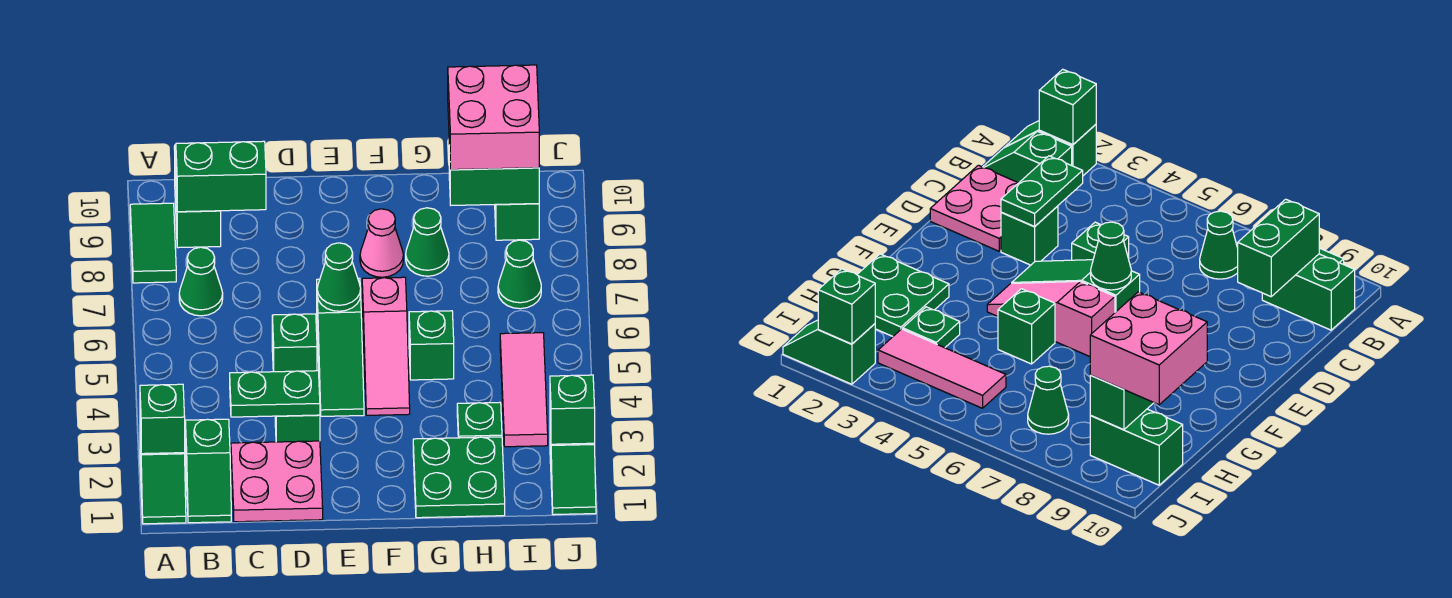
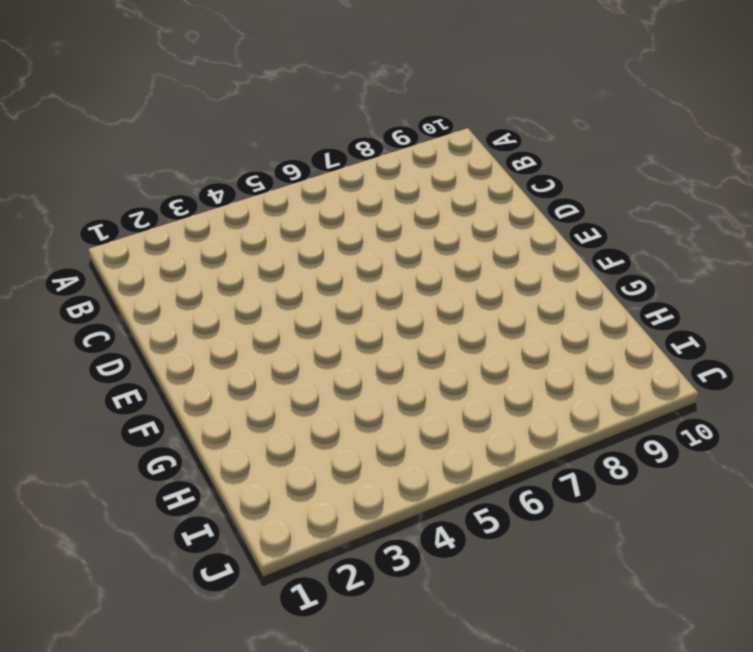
none -> green 1x2 slope [140,437,186,524]
none -> green 1x2 tile [130,203,176,283]
none -> green 1x2 slope [185,419,231,523]

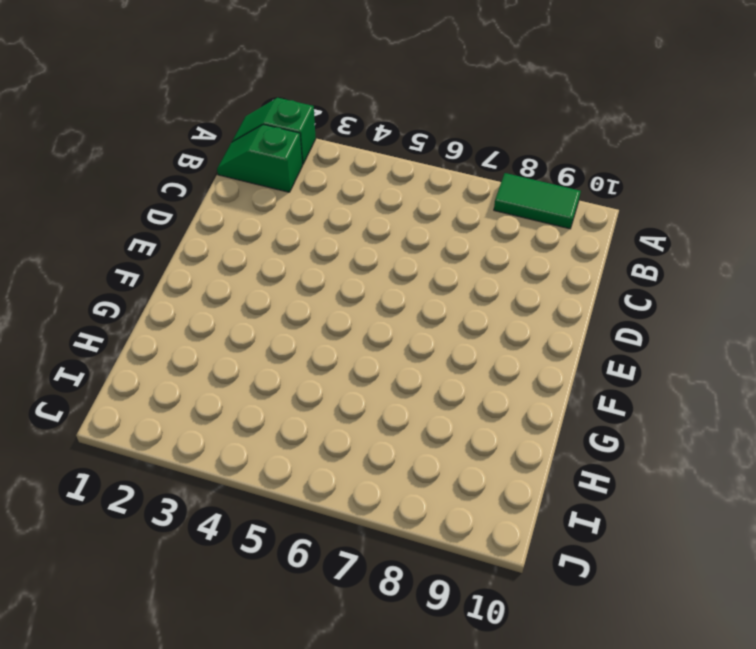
none -> green 1x1 cone [179,247,223,316]
none -> green 1x2 brick [175,145,221,248]
none -> pink 2x2 plate [231,441,323,522]

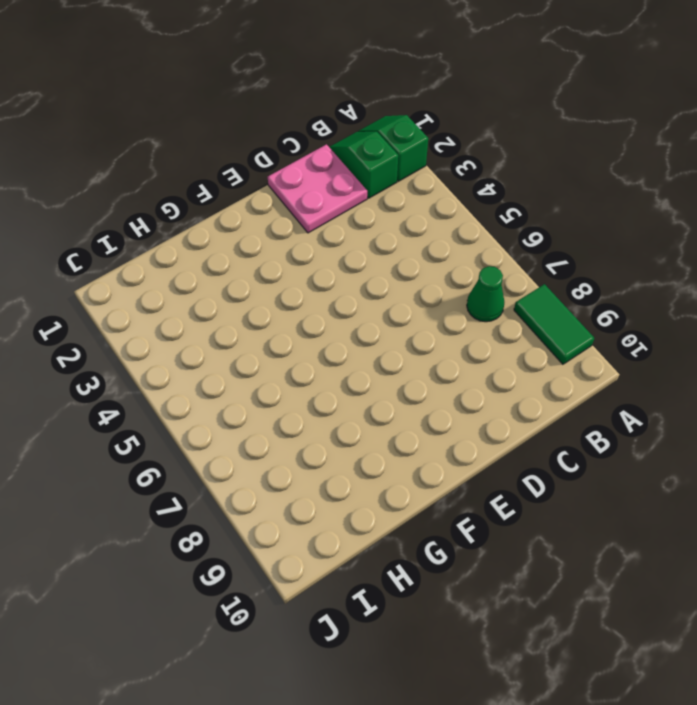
none -> green 1x2 brick [175,145,221,248]
none -> green 1x1 brick [275,415,320,442]
none -> green 1x1 brick [272,314,317,372]

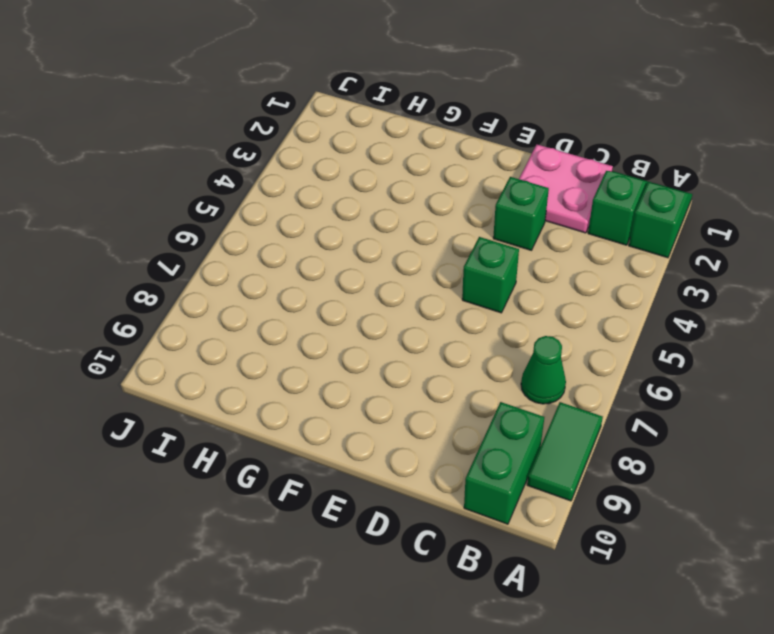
none -> green 1x3 slope [317,278,364,416]
none -> pink 1x3 slope [362,277,410,415]
none -> pink 1x1 cone [360,209,403,277]

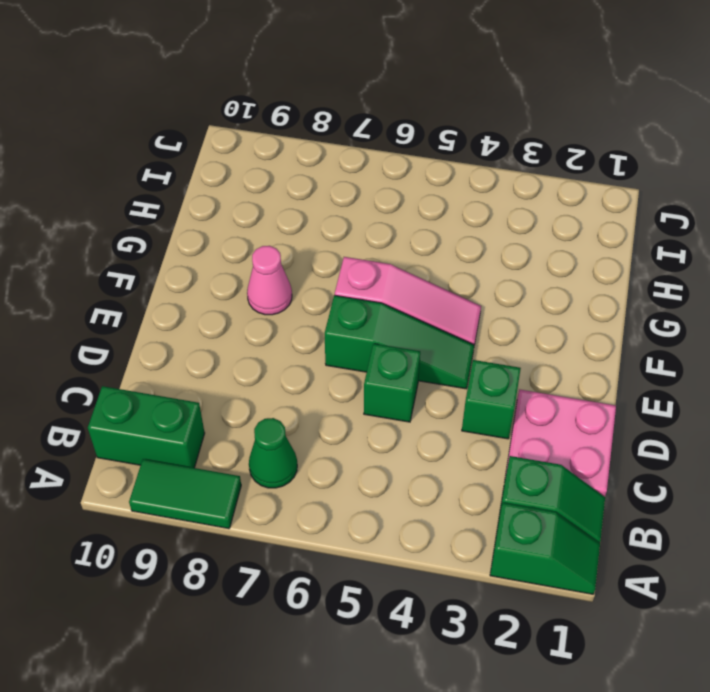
none -> green 2x2 plate [413,437,505,518]
none -> green 1x1 brick [409,311,454,380]
none -> green 1x1 cone [406,208,449,276]

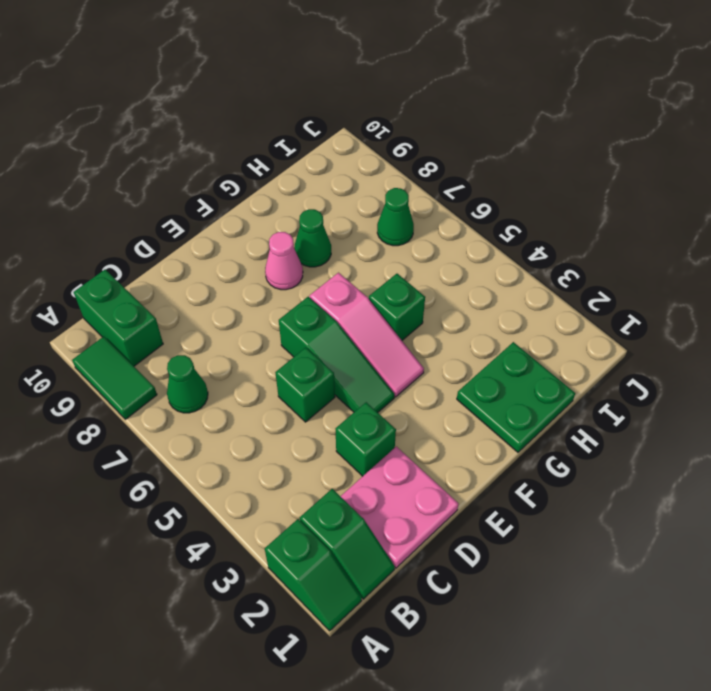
none -> green 1x1 plate [457,402,502,438]
none -> pink 1x3 tile [500,333,548,447]
none -> green 1x2 brick [495,204,539,240]

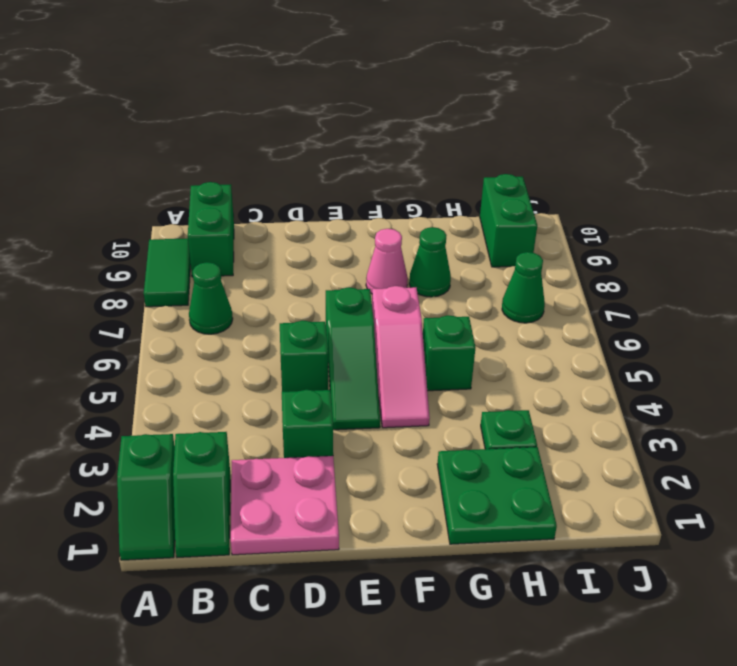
none -> pink 1x3 tile [500,333,548,447]
none -> green 1x2 slope [550,428,596,515]
none -> green 1x1 brick [140,384,185,454]

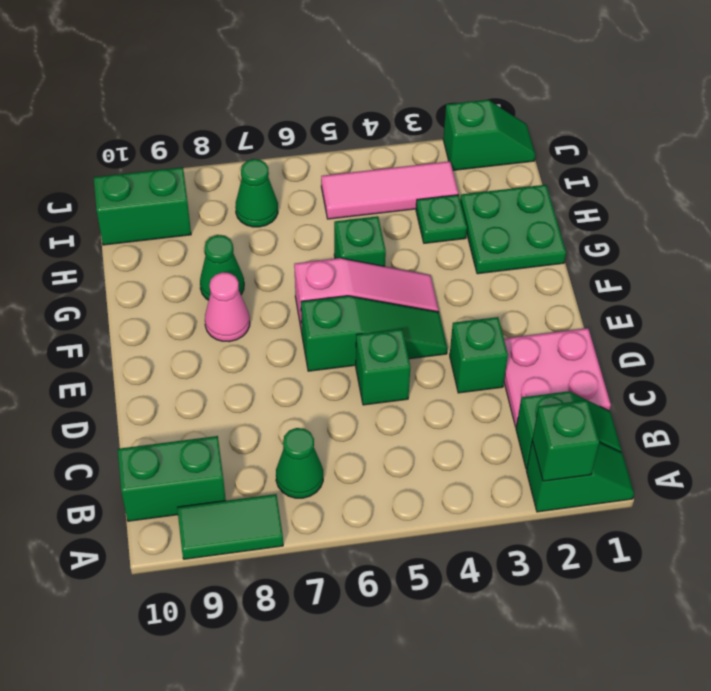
none -> green 1x2 brick [176,141,266,212]
none -> green 1x2 plate [230,371,320,417]
none -> green 1x1 cone [317,243,361,311]

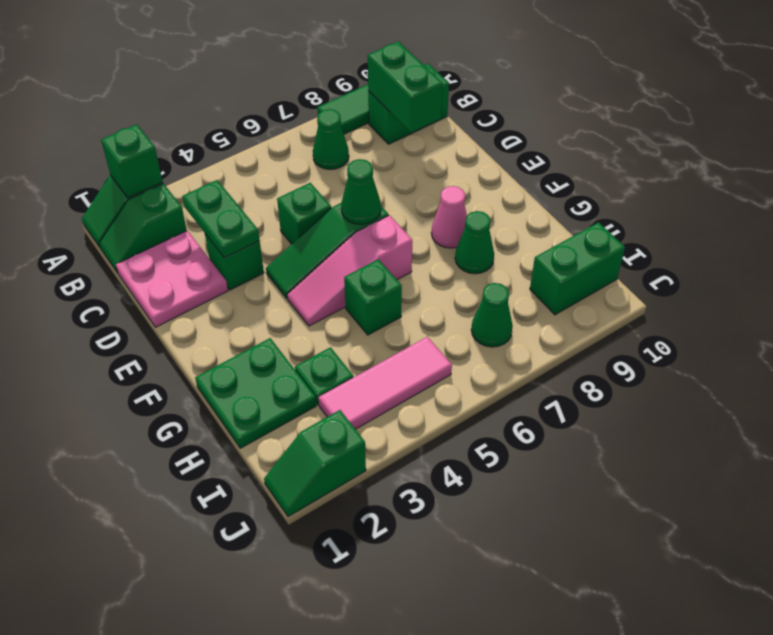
none -> green 1x2 brick [449,145,539,205]
none -> green 1x1 brick [550,375,595,444]
none -> pink 2x2 brick [448,65,539,170]

